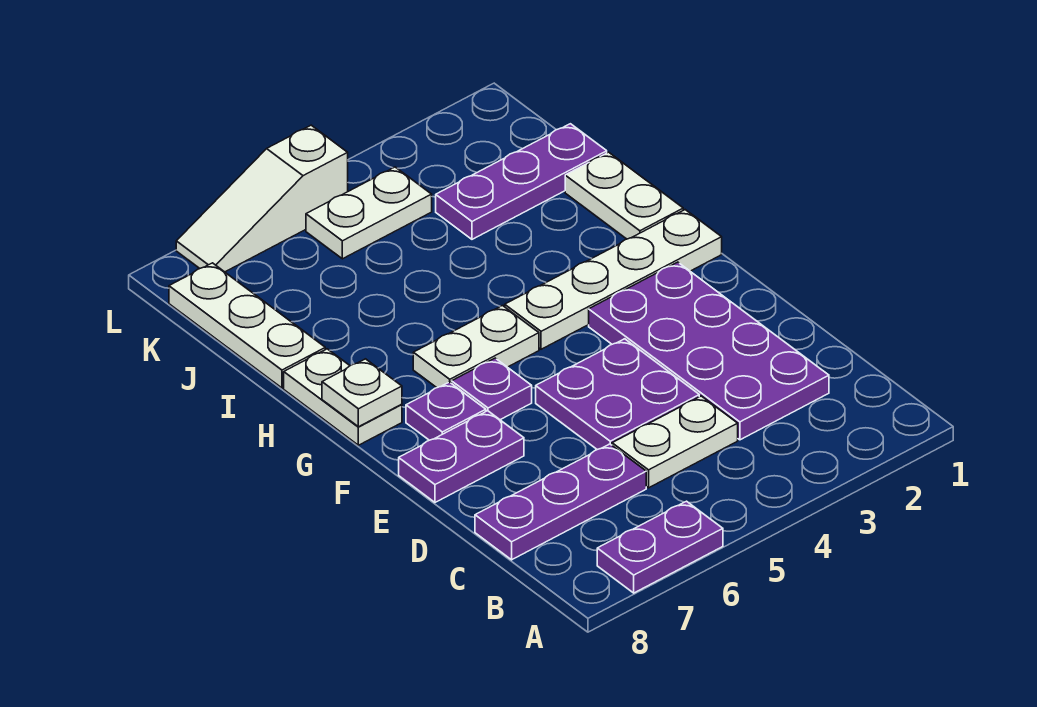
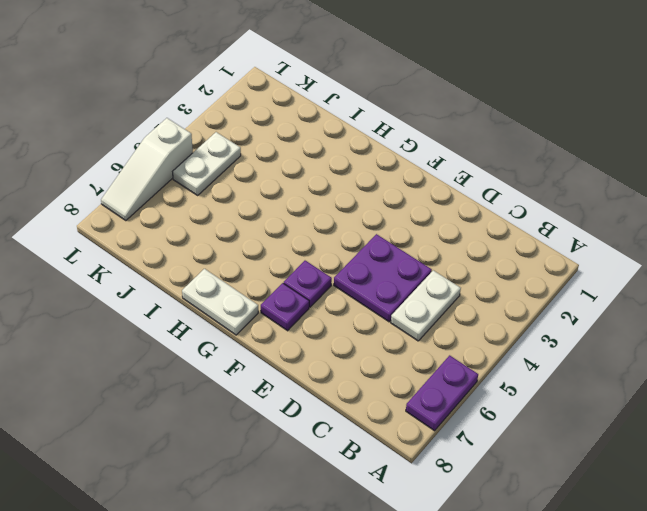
none -> purple 2x4 plate [589,262,829,440]
none -> purple 1x3 plate [475,444,646,560]
none -> purple 1x2 plate [399,411,524,502]

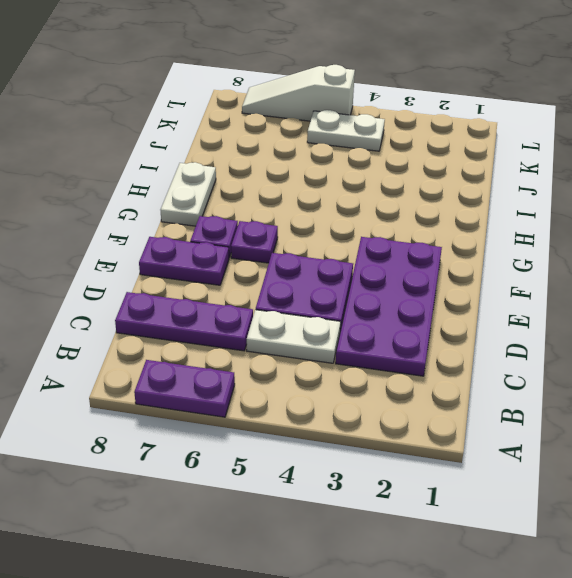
none -> white 1x4 plate [505,210,722,349]
none -> white 1x2 plate [413,306,539,388]
none -> white 1x2 plate [565,152,683,239]

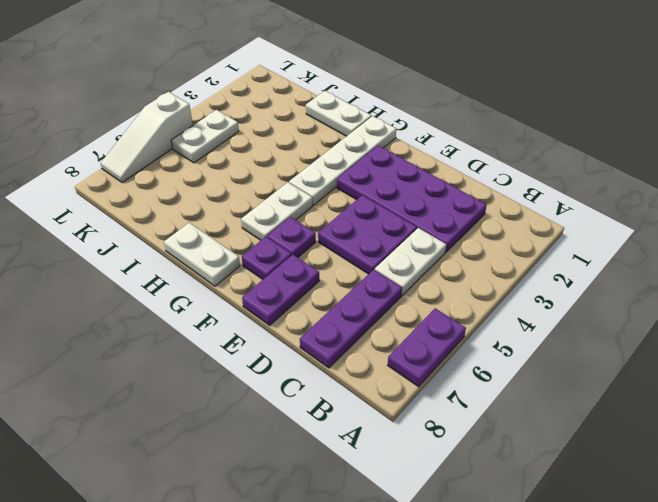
none -> white 1x3 plate [169,263,325,388]
none -> purple 1x3 plate [436,124,607,239]
none -> white 1x1 plate [322,359,402,427]

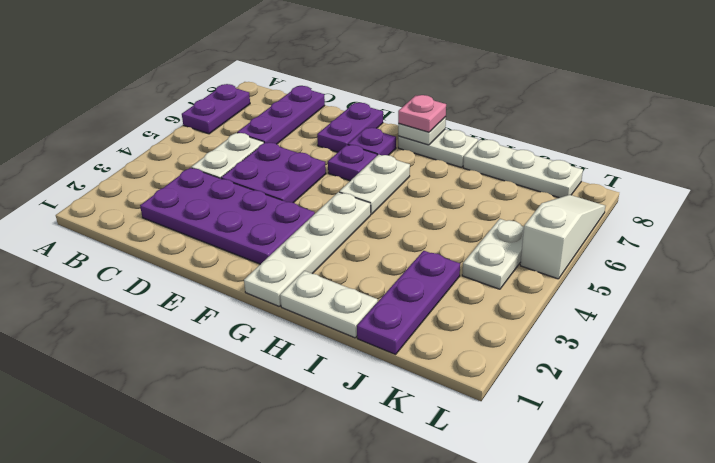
pink 1x1 plate [398,95,446,132] -> none

